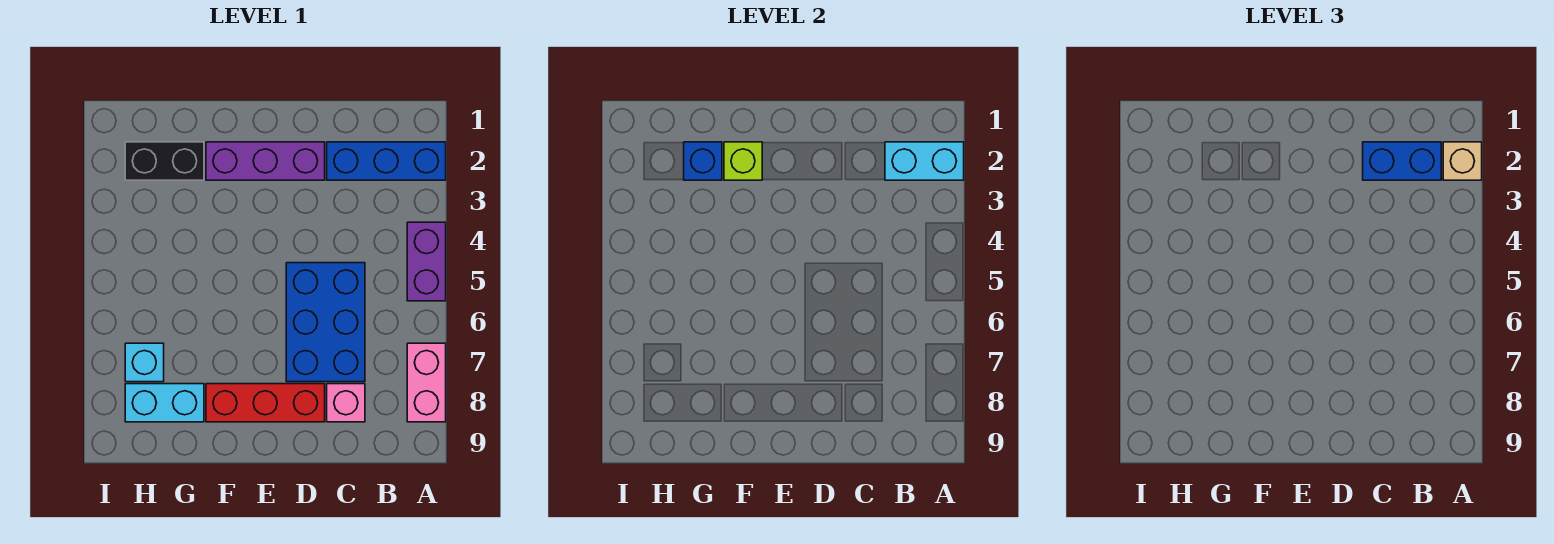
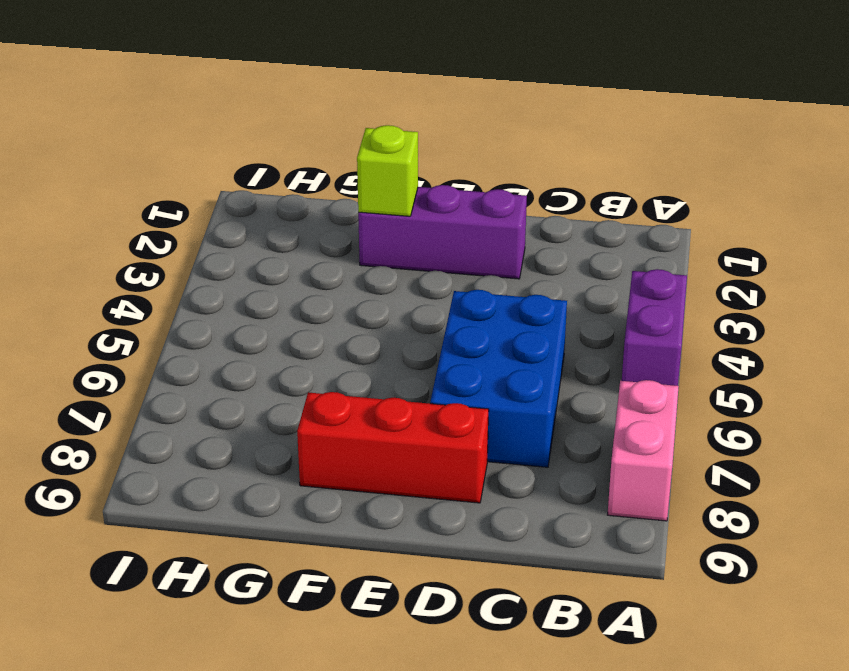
none -> blue 1x3 brick [327,142,446,180]
none -> pink 1x1 brick [327,384,365,422]
none -> black 1x2 brick [125,142,204,180]

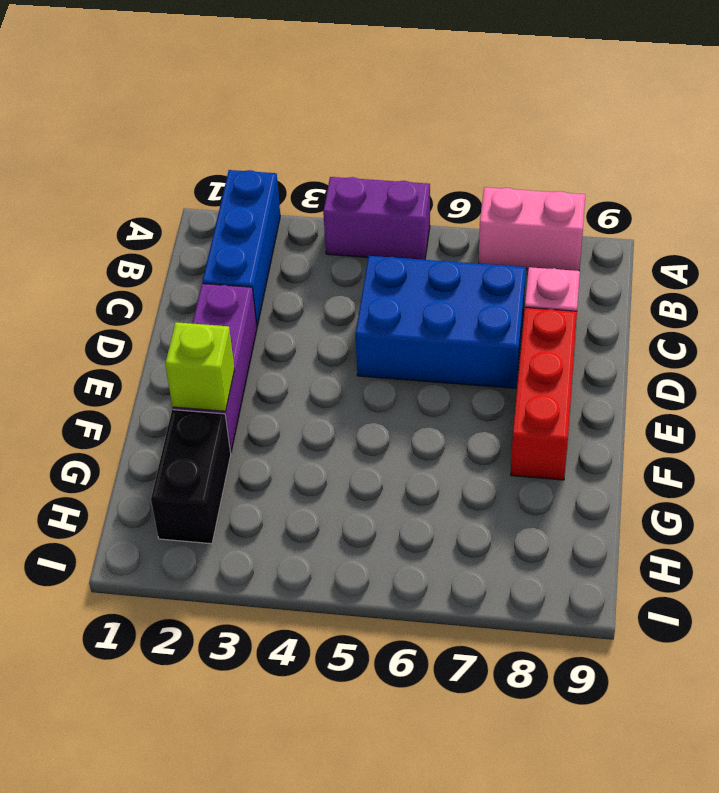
none -> cyan 1x2 brick [125,384,204,422]
none -> cyan 1x1 brick [125,343,164,382]
none -> cyan 1x2 brick [885,142,964,180]

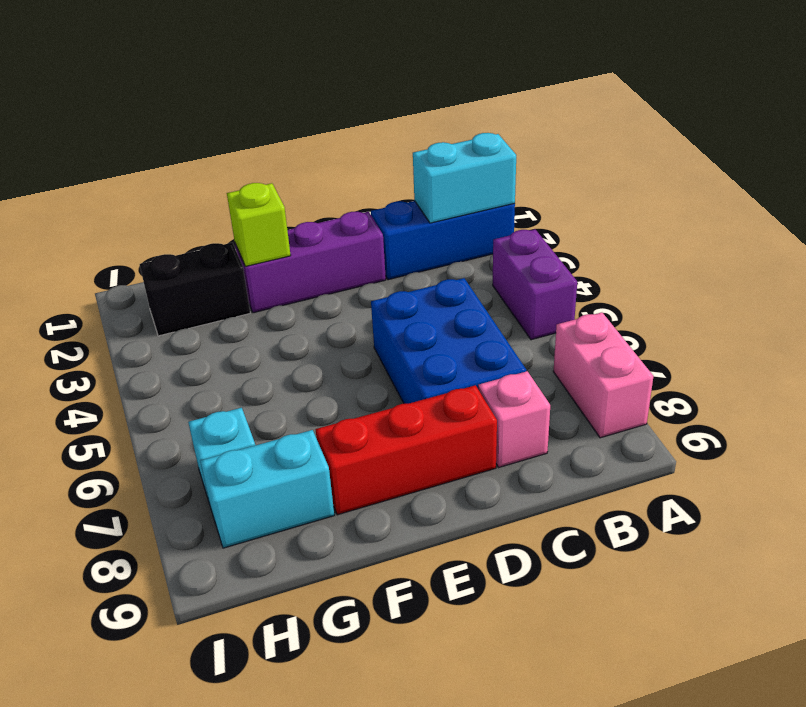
none -> blue 1x1 brick [684,142,722,180]
none -> tan 1x1 brick [1443,142,1482,180]
none -> blue 1x2 brick [1363,142,1441,180]

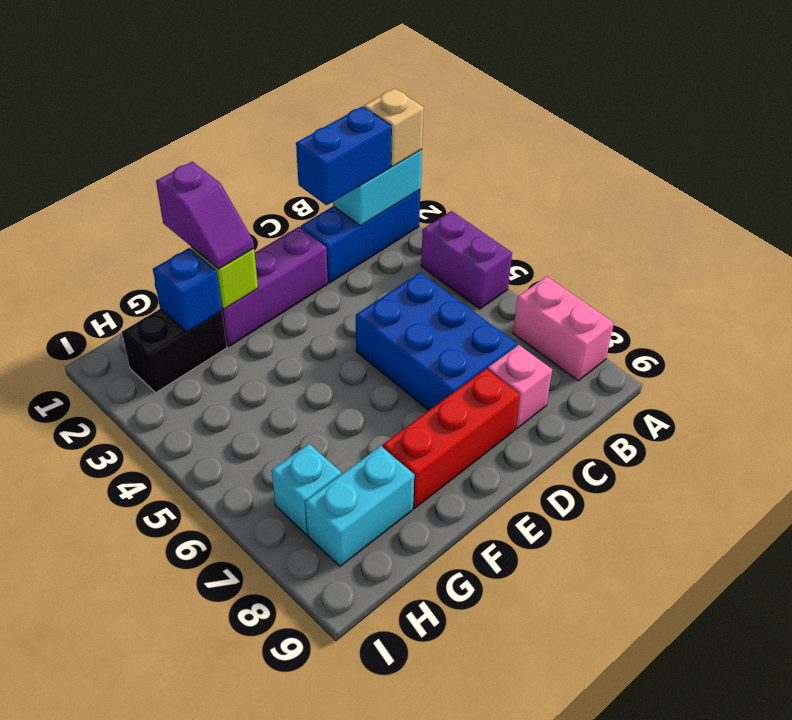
purple 1x2 slope [156,161,254,269] -> none

